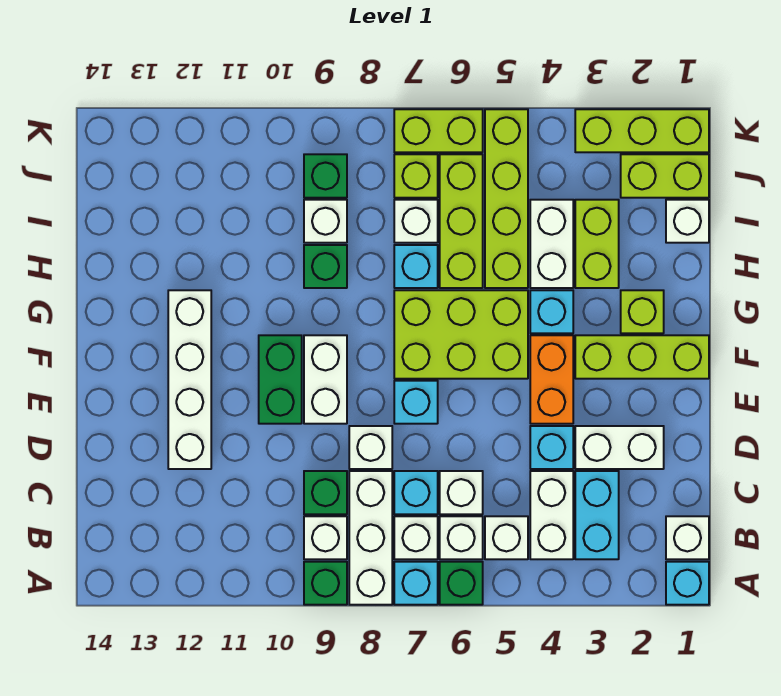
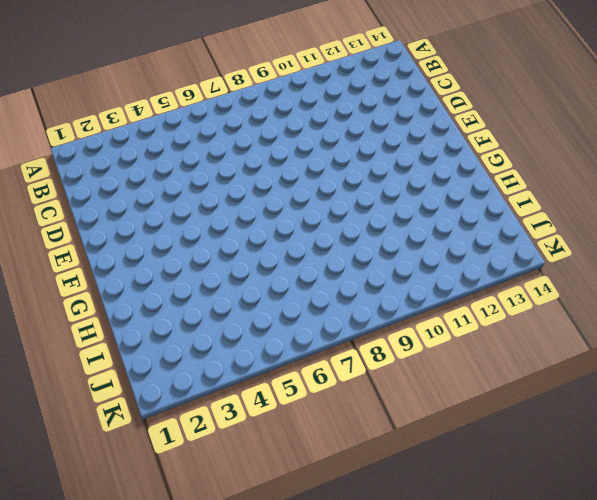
none -> cyan 1x1 brick [666,562,709,605]
none -> green 1x1 brick [440,562,483,605]
none -> cyan 1x1 brick [394,562,438,605]
none -> white 1x3 brick [349,471,392,605]

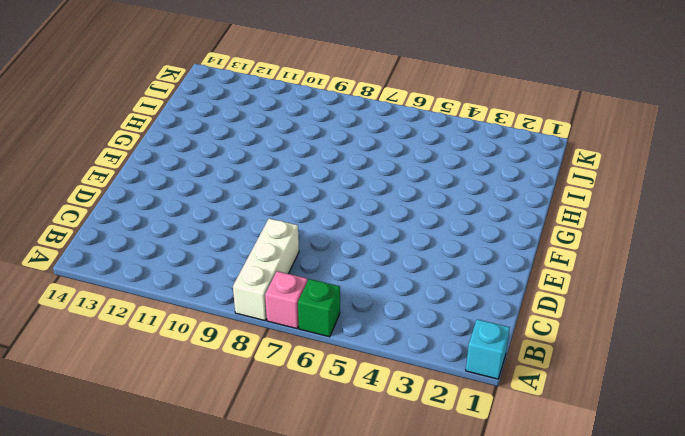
pink 1x1 brick [265,271,307,329] -> cyan 1x1 brick [394,562,438,605]
none -> green 1x1 brick [304,562,347,605]
none -> white 1x1 brick [666,516,709,559]
none -> cyan 1x2 brick [575,471,619,559]
none -> white 1x2 brick [530,471,573,559]

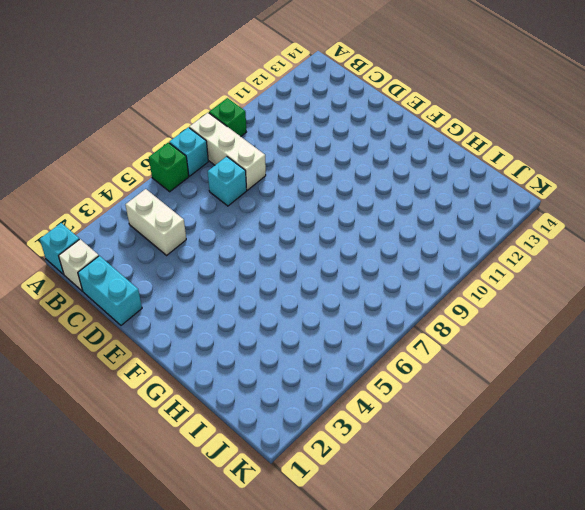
cyan 1x2 brick [78,256,142,325] -> cyan 1x2 brick moved to [575,471,619,559]
none -> white 1x1 brick [485,516,528,559]
none -> white 1x1 brick [440,516,483,559]
none -> white 1x1 brick [394,516,438,559]
none -> white 1x1 brick [304,516,347,559]

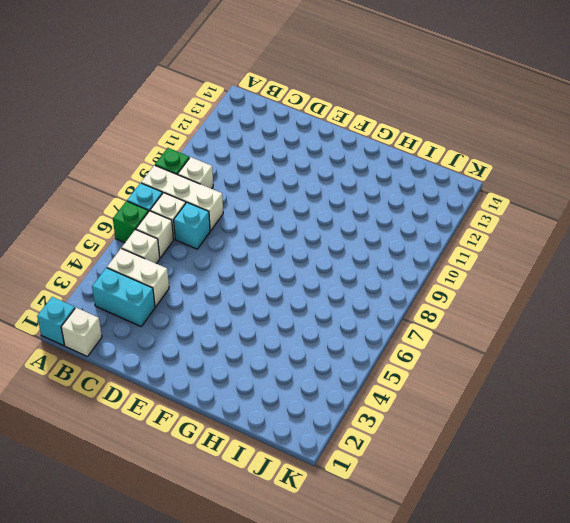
none -> white 1x1 brick [440,471,483,514]
none -> green 1x1 brick [304,471,347,514]
none -> white 1x2 brick [575,426,664,469]
none -> cyan 1x1 brick [530,426,573,469]

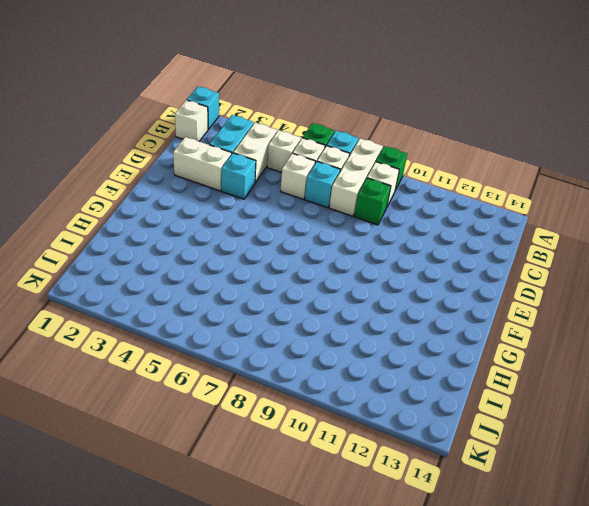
none -> white 1x1 brick [349,426,392,469]
none -> white 1x4 brick [168,290,211,469]
none -> orange 1x2 brick [530,335,573,424]
none -> cyan 1x1 brick [394,381,438,424]

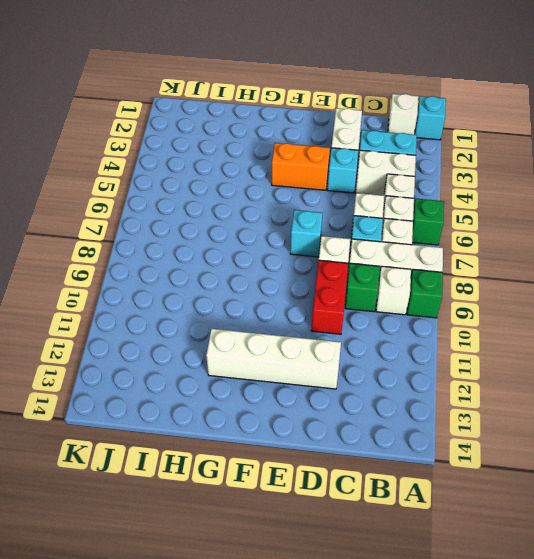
red 1x2 brick [311,260,348,334] -> none
none -> cyan 1x1 brick [394,562,438,605]
none -> white 1x2 brick [304,335,347,424]
none -> green 1x2 brick [259,335,302,424]
none -> lime 1x3 brick [575,335,709,379]

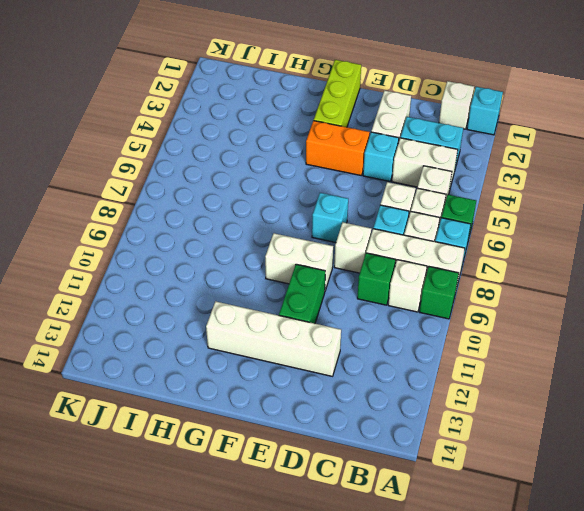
green 1x2 brick [279,264,325,323] -> green 1x2 brick turned to [259,335,302,424]
none -> lime 2x3 brick [394,290,528,379]
none -> lime 1x1 brick [621,290,664,333]
none -> cyan 1x1 brick [530,290,573,333]
none -> lime 1x2 brick [575,200,619,288]

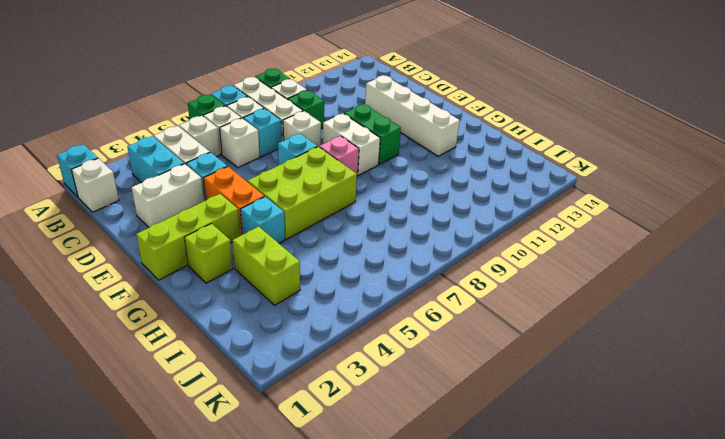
pink 1x1 brick [319,136,359,176] -> none
none -> white 1x2 brick [530,200,573,288]
none -> lime 1x4 brick [485,109,528,288]
none -> lime 1x3 brick [440,154,483,288]
none -> cyan 1x1 brick [394,245,438,288]

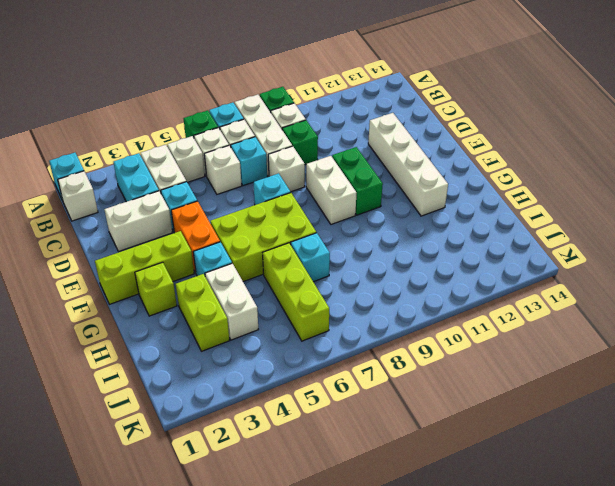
none -> lime 1x4 brick [485,109,528,288]
none -> green 1x1 brick [304,245,347,288]
none -> white 1x1 brick [666,200,709,243]
none -> white 1x1 brick [394,200,438,243]

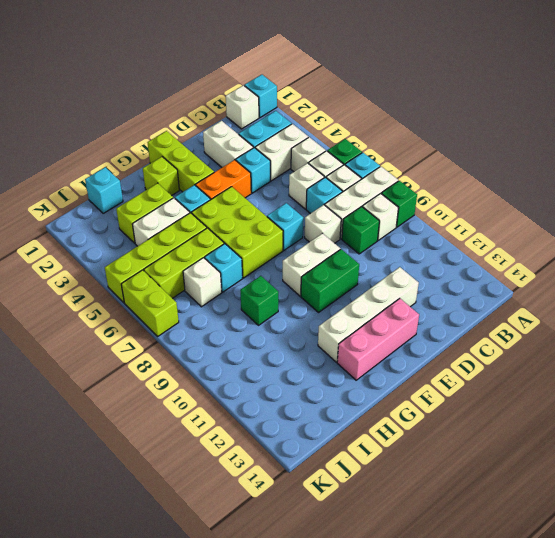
pink 1x3 brick [337,298,419,380] -> none
cyan 1x1 brick [85,167,123,213] -> white 1x1 brick [666,200,709,243]
none -> white 1x1 brick [304,200,347,243]
none -> lime 1x2 brick [621,154,709,198]
none -> lime 1x1 brick [394,154,438,198]
none -> green 1x1 brick [304,154,347,198]

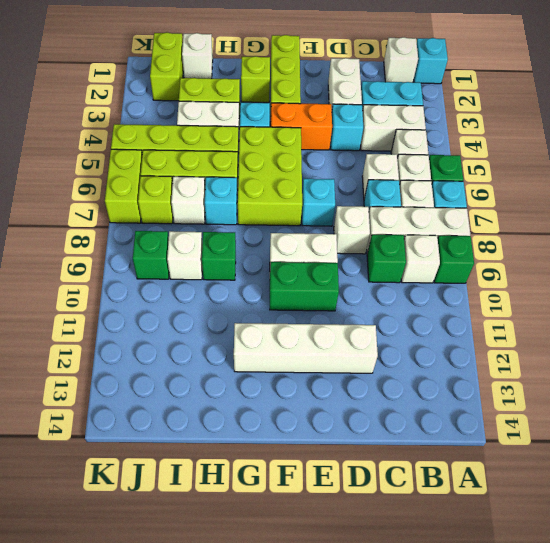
none -> lime 1x3 brick [575,109,709,152]

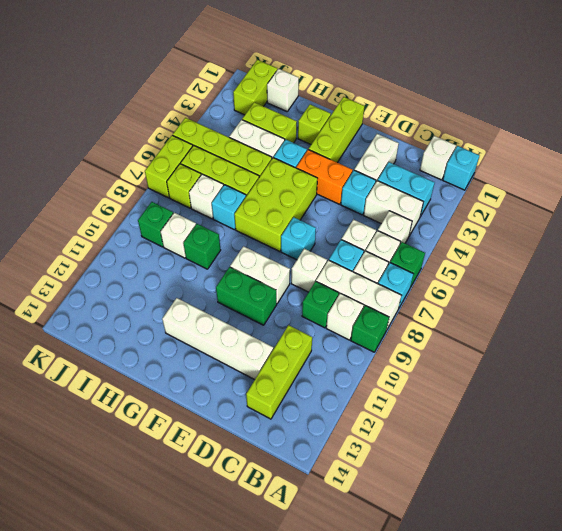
lime 1x3 brick [246,325,312,419] -> lime 1x3 brick moved to [575,109,709,152]

